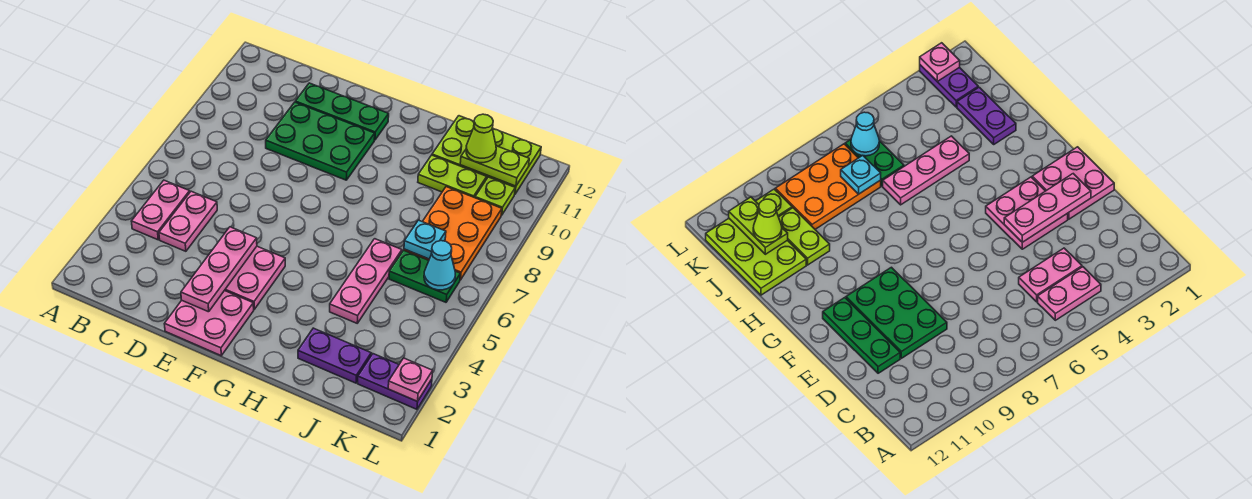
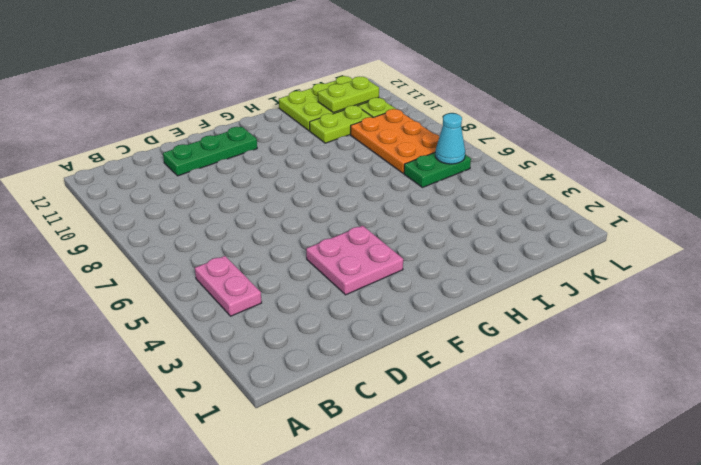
none -> pink 1x2 plate [159,191,217,251]
none -> green 2x3 plate [266,102,375,180]
none -> pink 2x2 plate [165,290,254,356]

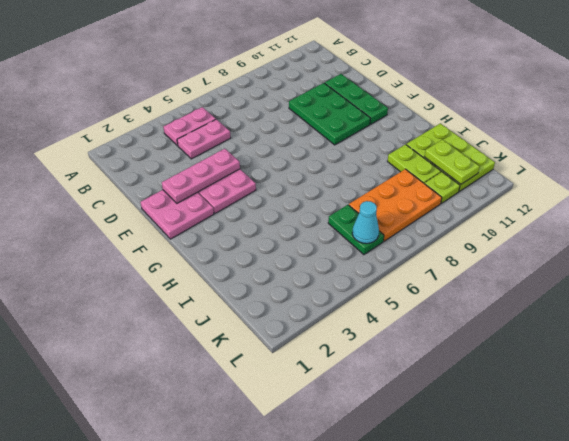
none -> purple 1x2 plate [298,328,371,383]
none -> pink 1x3 plate [330,239,402,323]
none -> purple 1x2 plate [358,354,432,409]

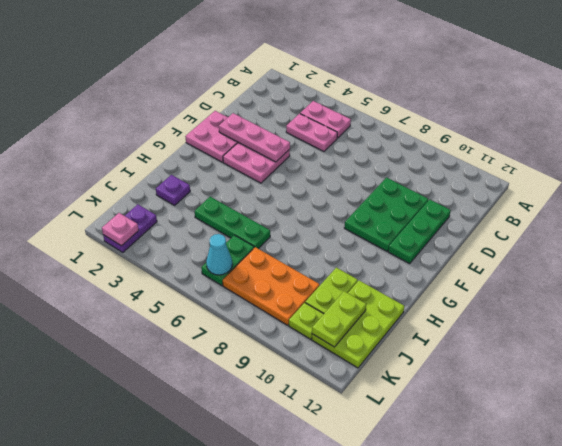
purple 1x1 plate [156,175,190,205] -> purple 1x2 plate [298,328,371,383]
green 1x3 plate [195,197,270,249] -> pink 1x3 plate [330,239,402,323]
none -> cyan 1x1 plate [404,220,446,259]
none -> lime 1x1 cone [466,114,496,163]

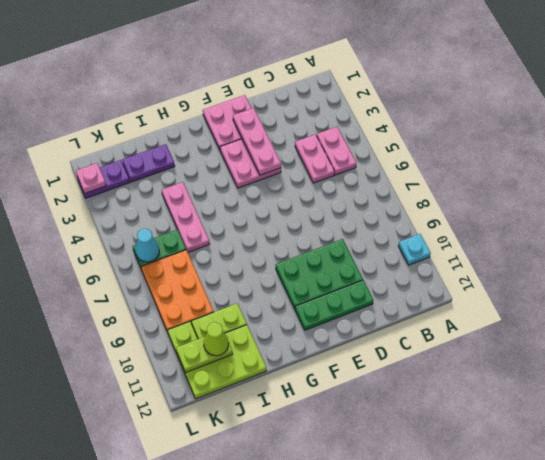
cyan 1x1 plate [398,234,431,265] -> cyan 1x1 plate moved to [404,220,446,259]

